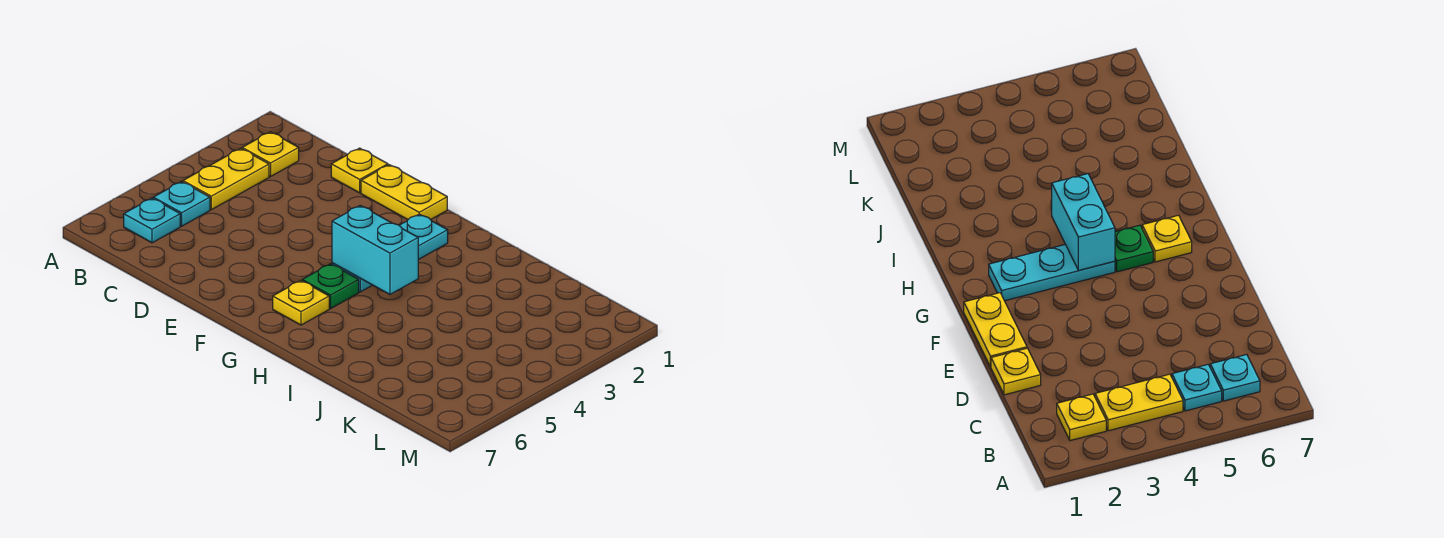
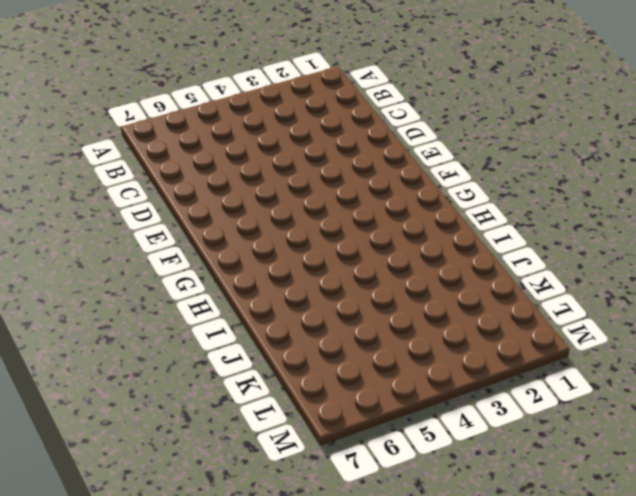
none -> yellow 1x1 plate [242,132,299,177]
none -> yellow 1x2 plate [183,148,269,210]

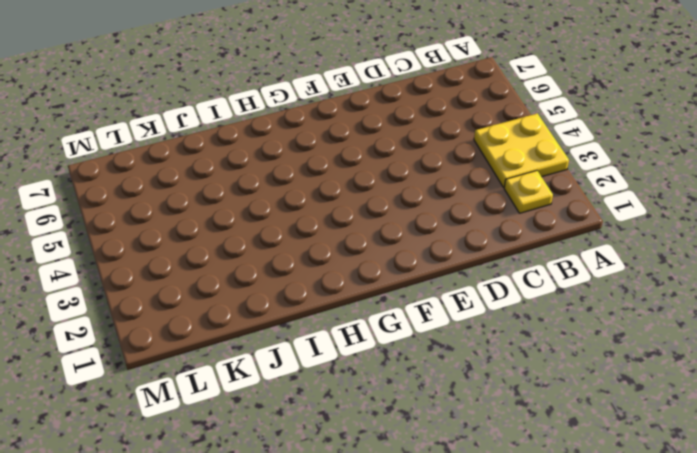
yellow 2x2 plate [474,113,569,187] -> yellow 1x2 plate [183,148,269,210]
none -> cyan 1x1 plate [153,182,210,226]
none -> cyan 1x1 plate [124,198,180,243]

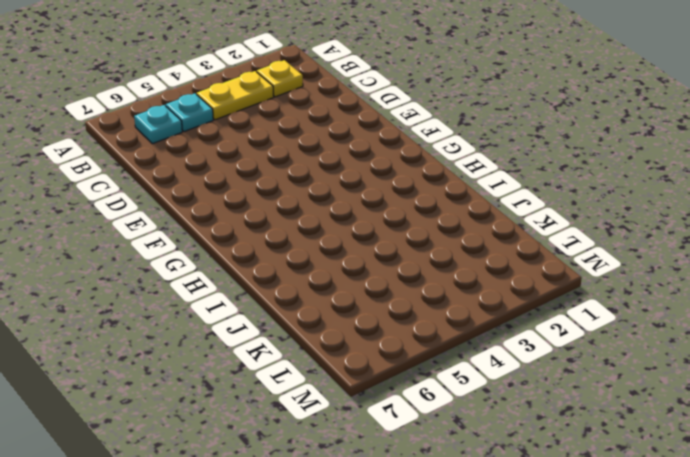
none -> yellow 1x1 plate [331,148,388,193]
none -> yellow 1x2 plate [361,165,447,220]

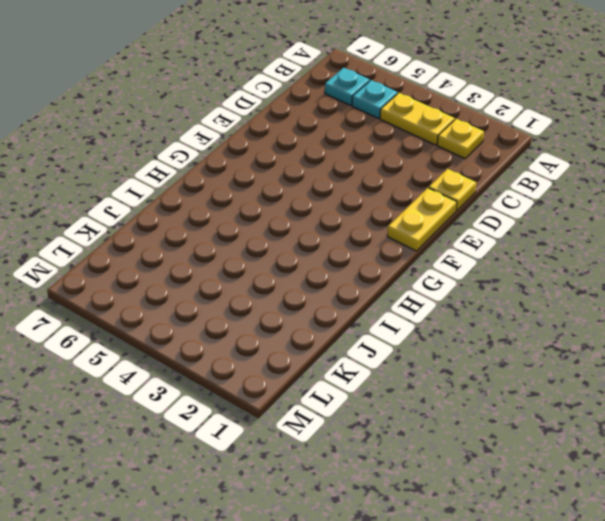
none -> cyan 1x3 plate [332,214,448,292]
none -> green 1x1 plate [302,264,359,308]

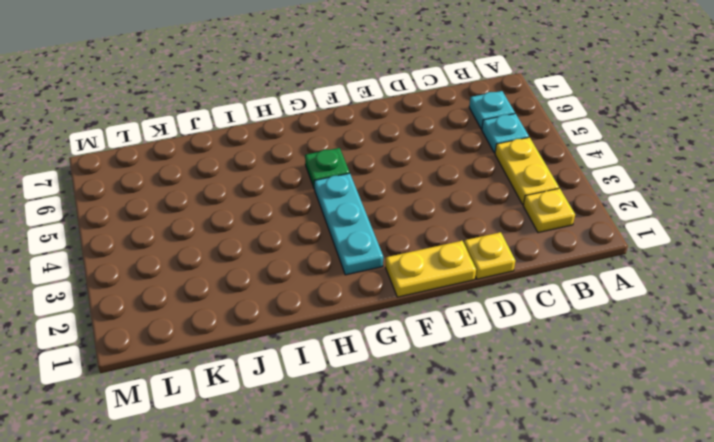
none -> yellow 1x1 plate [273,281,329,325]
none -> cyan 1x2 brick [332,206,418,294]

